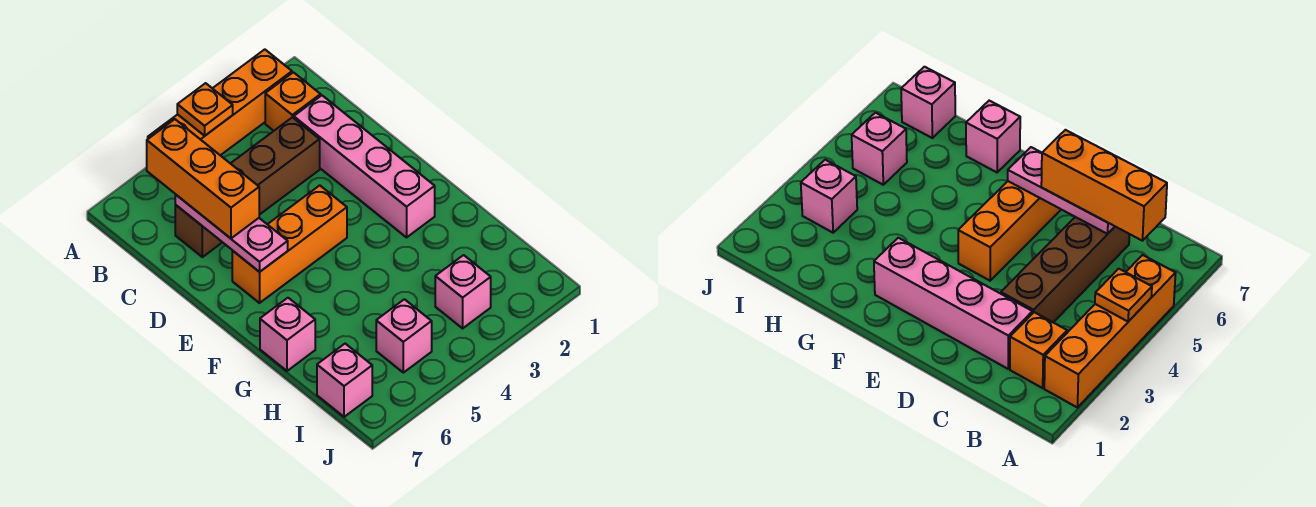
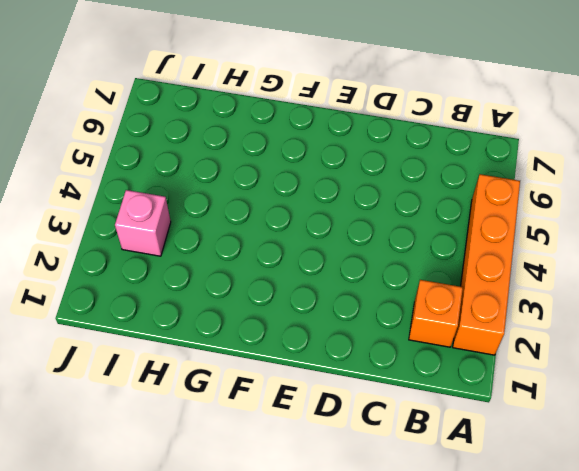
none -> pink 1x4 brick [294,95,435,237]
none -> brown 1x4 brick [175,117,320,257]
none -> orange 1x3 brick [232,185,347,303]

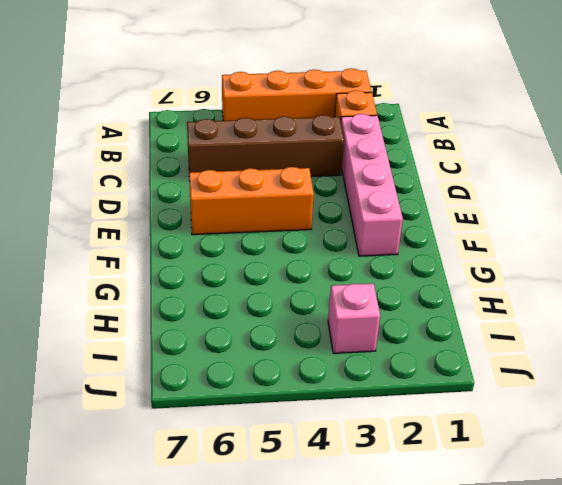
none -> pink 1x1 brick [260,298,315,371]
none -> pink 1x1 brick [376,299,432,373]
none -> pink 1x1 brick [317,344,372,417]

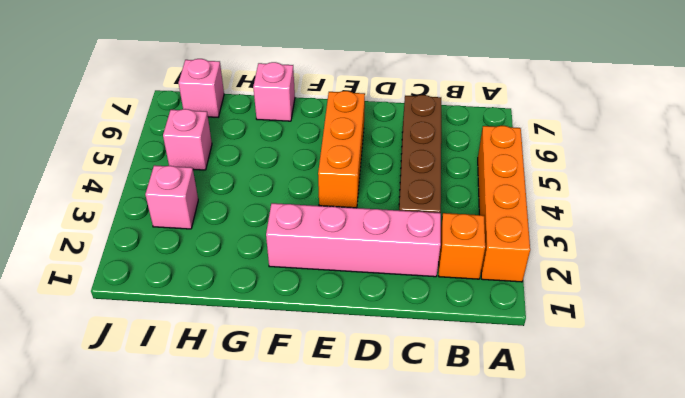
none -> orange 1x1 plate [177,83,233,136]
none -> pink 1x3 plate [175,194,288,272]
none -> orange 1x3 brick [147,119,259,238]

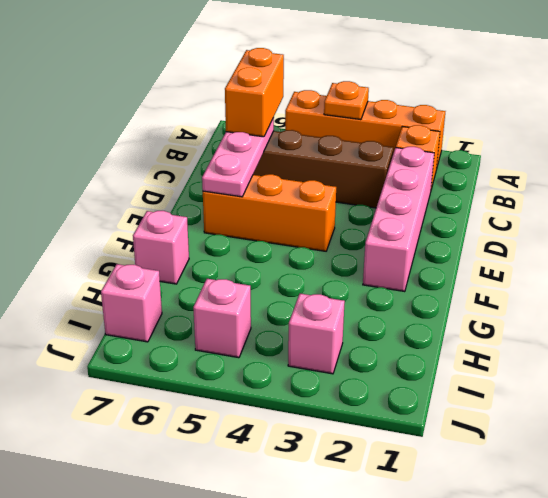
orange 1x2 brick [225,48,284,137] -> orange 1x3 brick [147,119,259,238]

